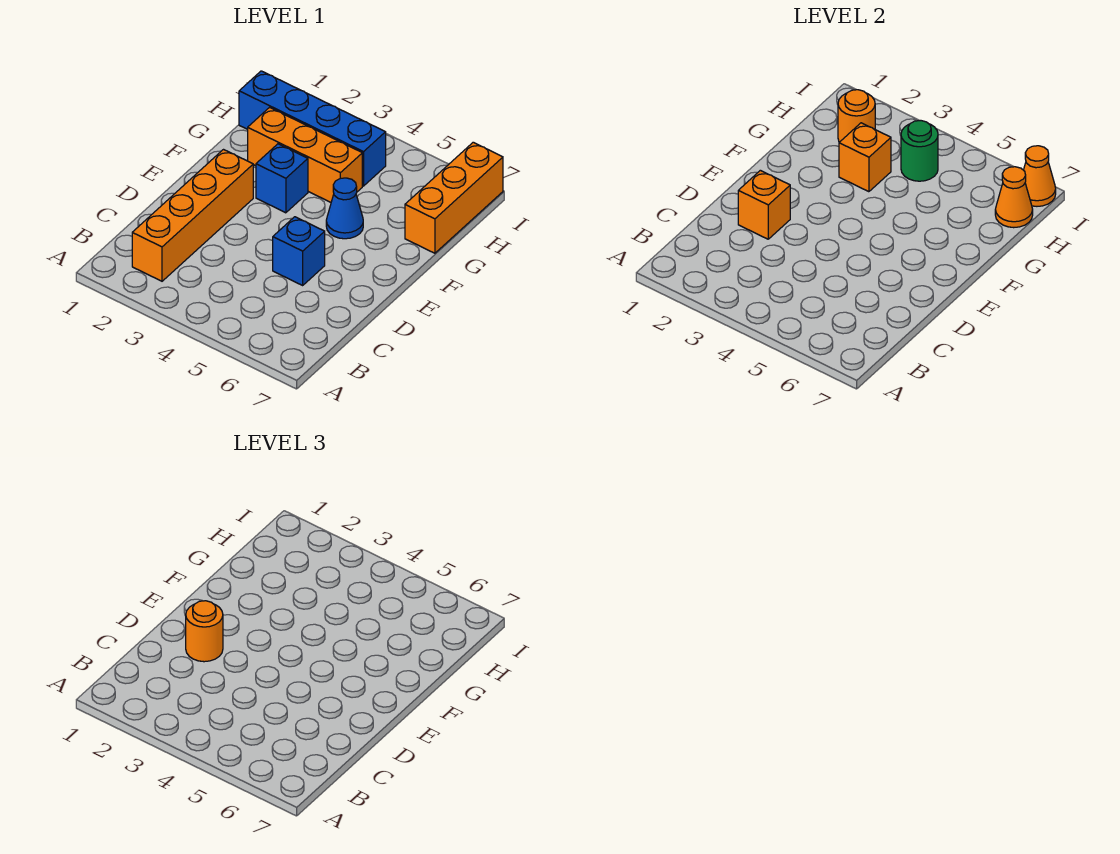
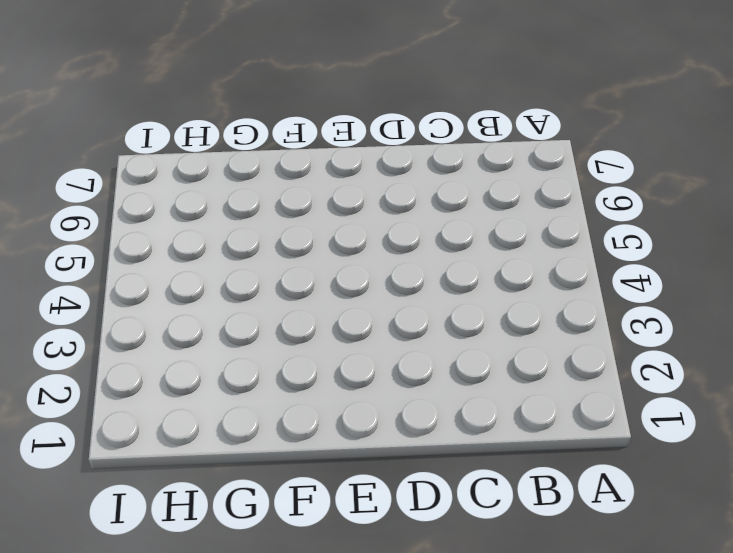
none -> orange 1x4 brick [132,150,253,281]
none -> blue 1x1 brick [273,217,325,285]
none -> blue 1x1 brick [256,144,308,213]

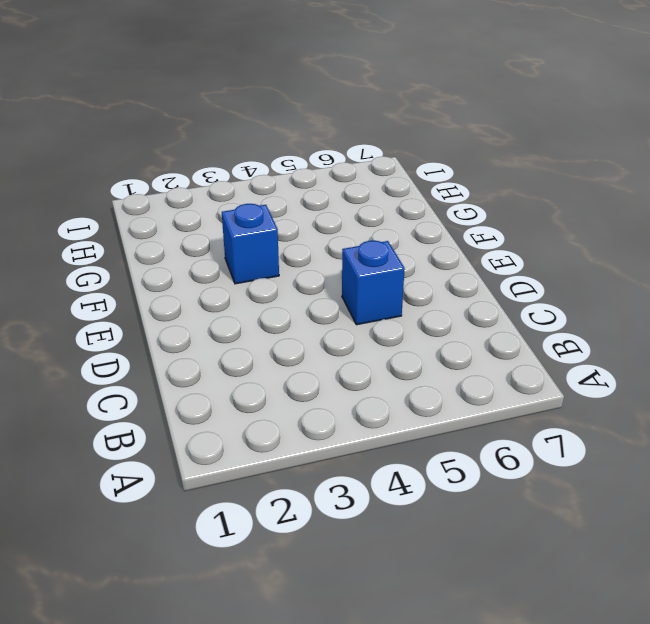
none -> orange 1x4 brick [132,150,253,281]
none -> blue 1x1 cone [326,178,363,239]
none -> orange 1x3 brick [248,107,362,202]

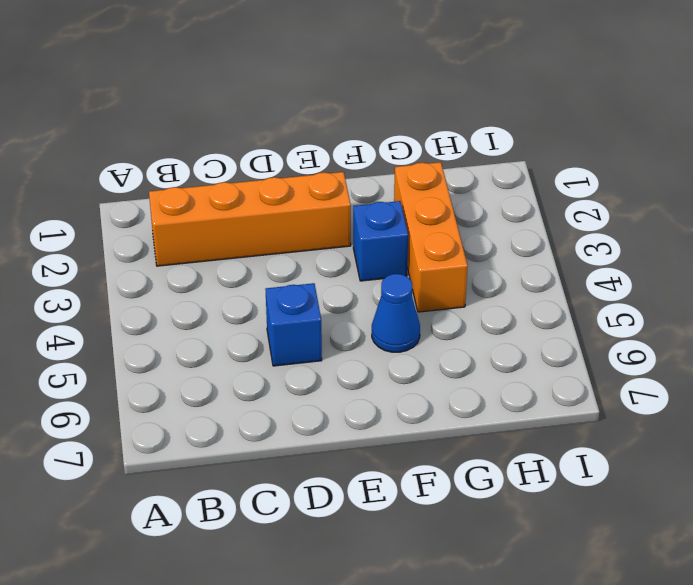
none -> orange 1x3 brick [405,142,503,253]
none -> blue 1x4 brick [239,71,386,186]
none -> orange 1x1 brick [738,170,790,239]

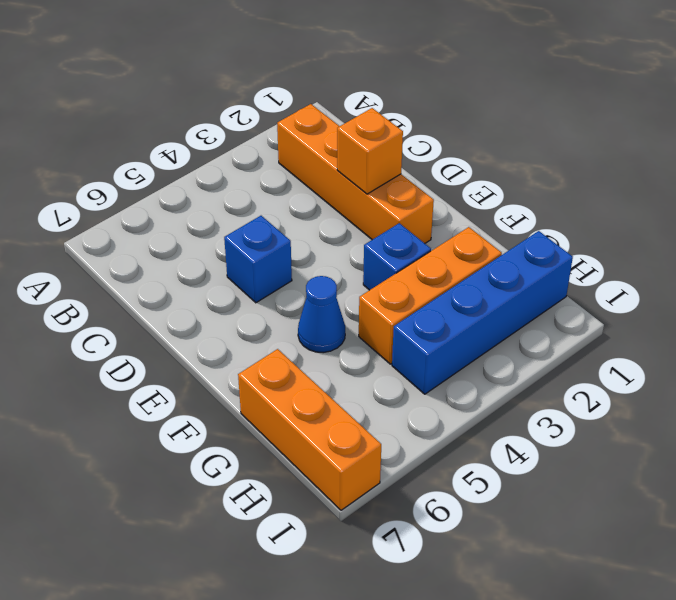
none -> orange 1x1 brick [839,123,891,192]
none -> orange 1x1 round brick [838,90,875,142]
none -> green 1x1 round brick [901,121,938,181]

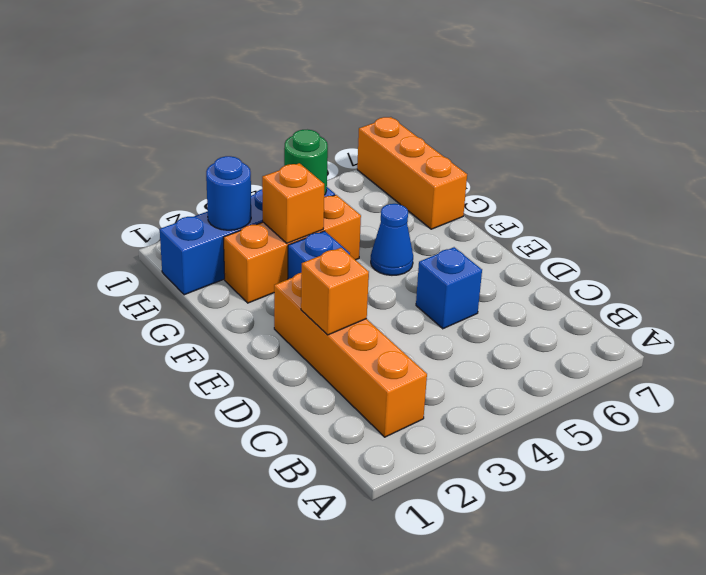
blue 1x1 round brick [206,156,251,230] -> orange 1x1 round brick [838,90,875,142]
none -> orange 1x1 cone [995,167,1033,228]
none -> orange 1x1 cone [1024,146,1056,206]
none -> orange 1x1 round brick [186,601,223,662]

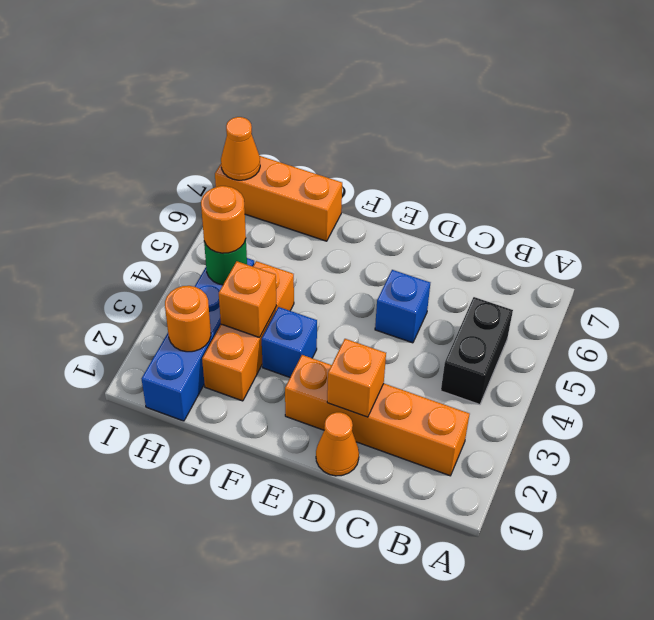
black 1x2 brick [441,297,513,405] -> none
orange 1x1 cone [316,412,359,476] -> orange 1x1 cone moved to [995,167,1033,228]
orange 1x1 round brick [201,186,246,253] -> orange 1x1 round brick moved to [186,601,223,662]
none -> blue 1x1 cone [326,178,363,239]

